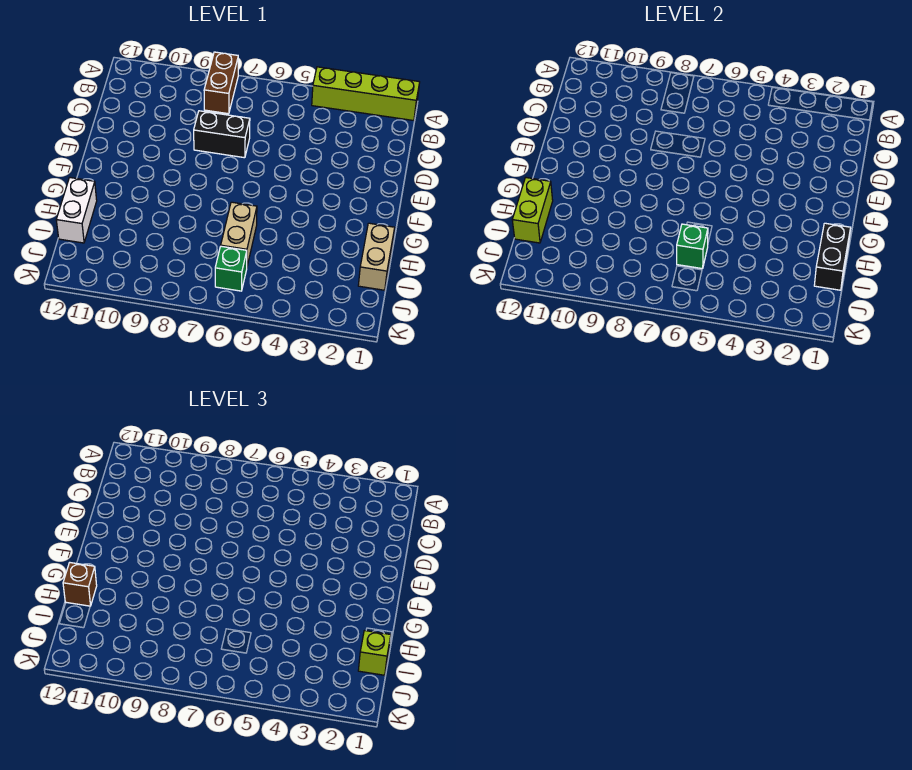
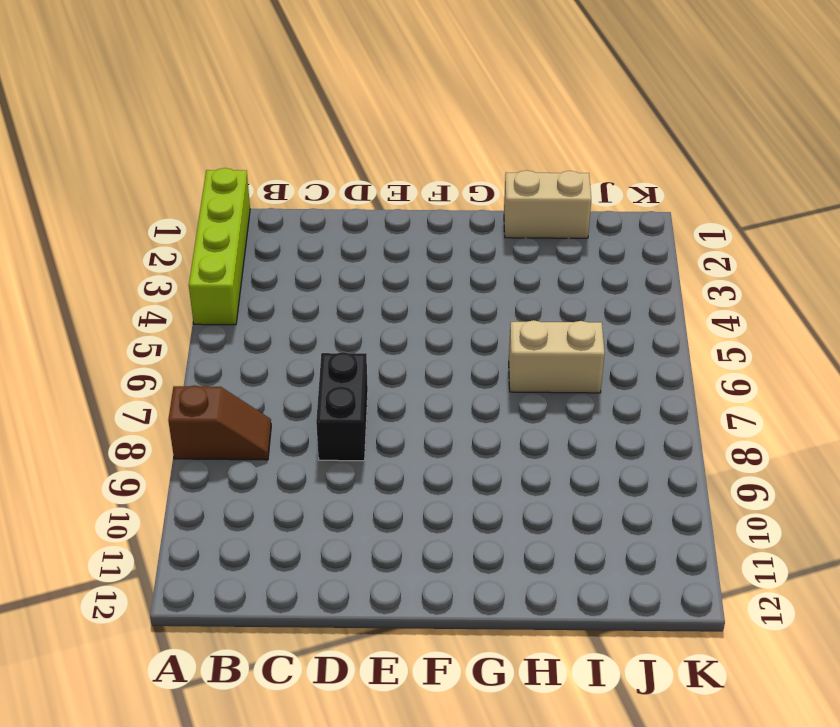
brown 1x2 slope [168,385,271,460] -> brown 1x2 brick [204,52,238,114]
none -> white 1x2 brick [56,178,97,243]
none -> green 1x1 brick [215,246,247,291]
none -> black 1x2 brick [814,223,851,290]

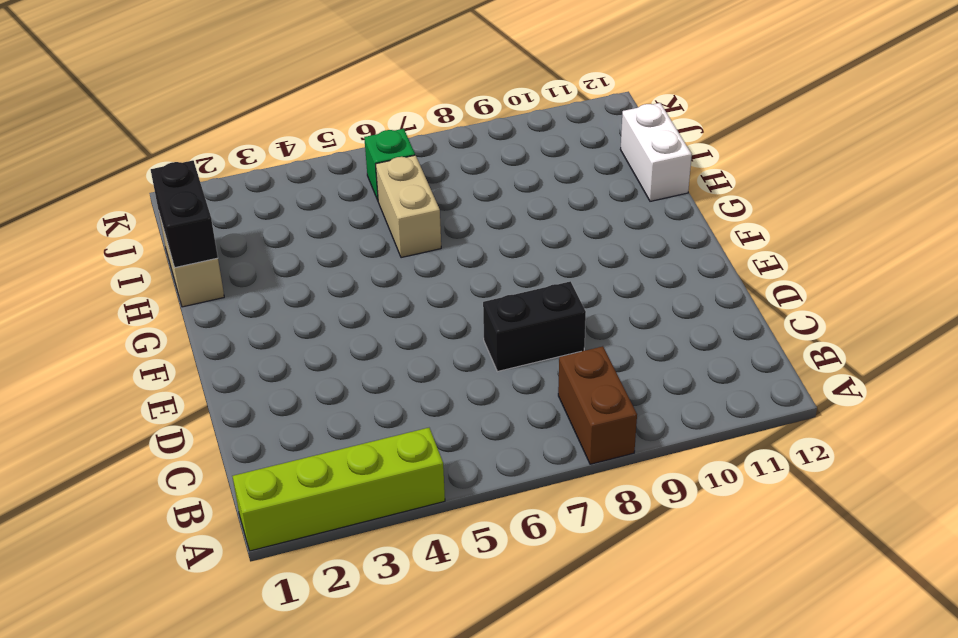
none -> lime 1x2 brick [512,178,553,243]
none -> green 1x1 brick [677,224,708,269]
none -> brown 1x1 brick [63,563,97,606]

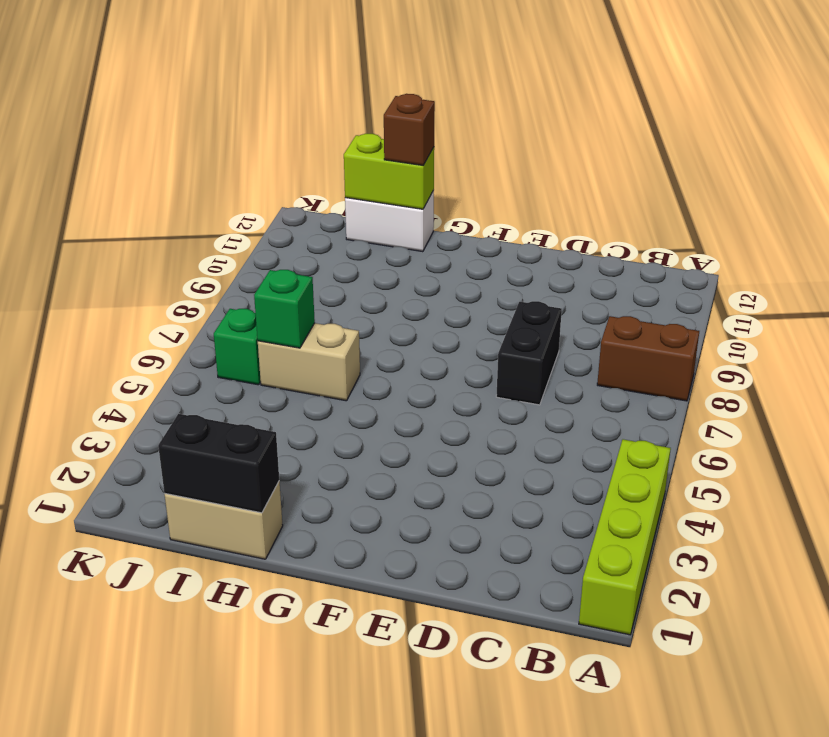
none -> lime 1x1 brick [358,631,391,675]

